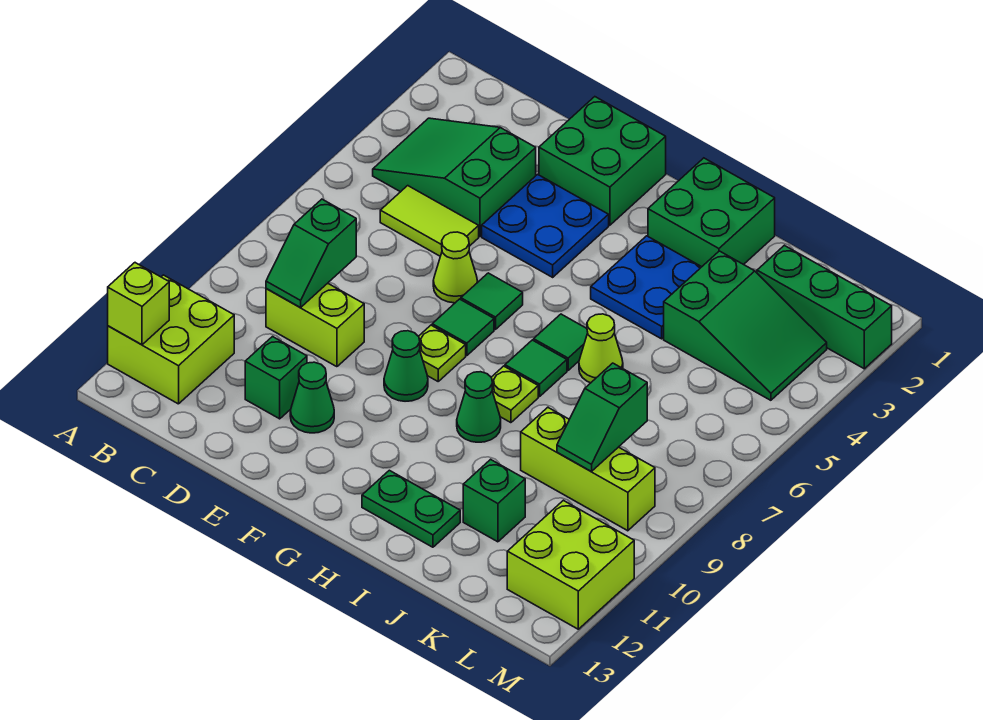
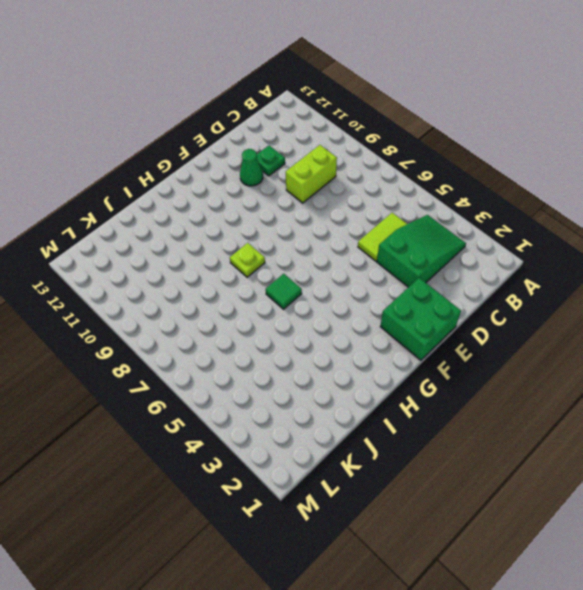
green 1x1 plate [257,146,285,176] -> green 1x1 brick [245,337,307,419]
none -> lime 2x2 brick [108,275,234,404]
none -> blue 2x2 plate [482,174,609,277]
none -> lime 1x1 cone [433,232,477,303]

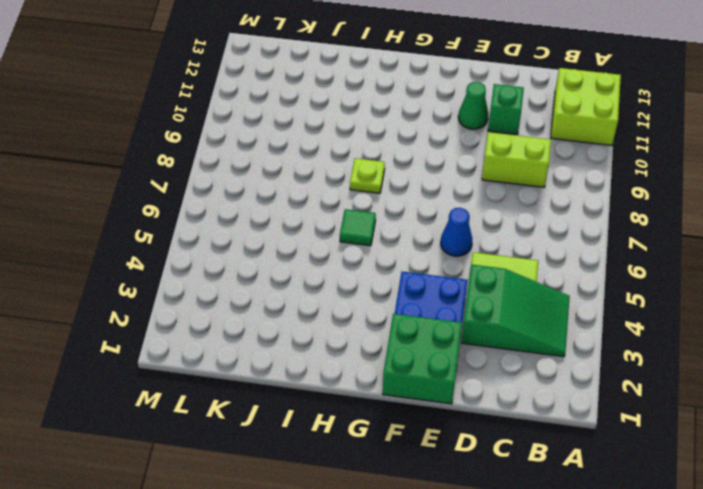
blue 1x1 cone [441,208,472,256] -> lime 1x1 cone [433,232,477,303]
none -> green 1x1 tile [461,273,523,330]
none -> green 1x1 tile [432,299,494,356]
none -> lime 1x1 plate [419,325,466,381]

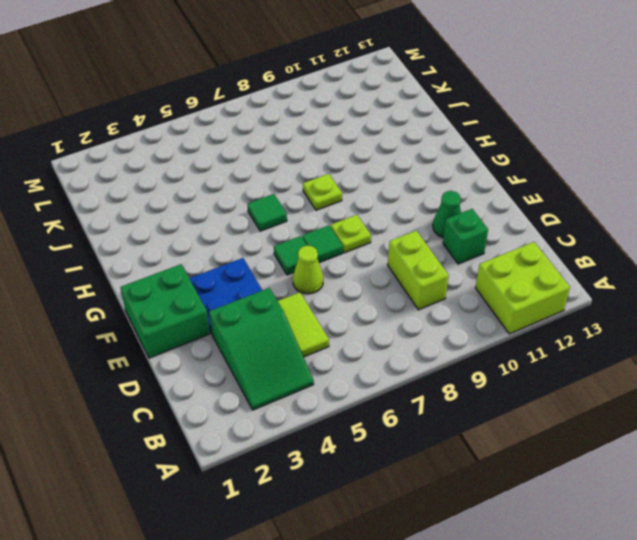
none -> green 1x1 cone [384,331,428,401]
none -> green 2x2 brick [648,158,775,267]
none -> blue 2x2 plate [591,236,701,339]

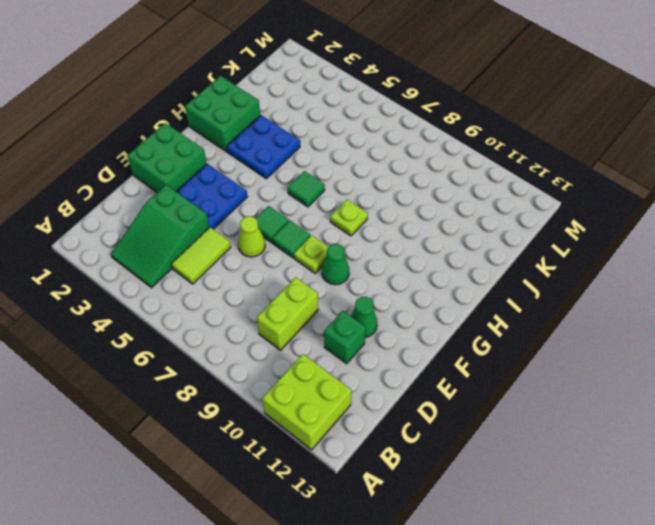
none -> green 1x1 tile [505,340,567,397]
none -> green 1x1 cone [457,372,501,442]
none -> green 1x2 plate [362,470,460,547]

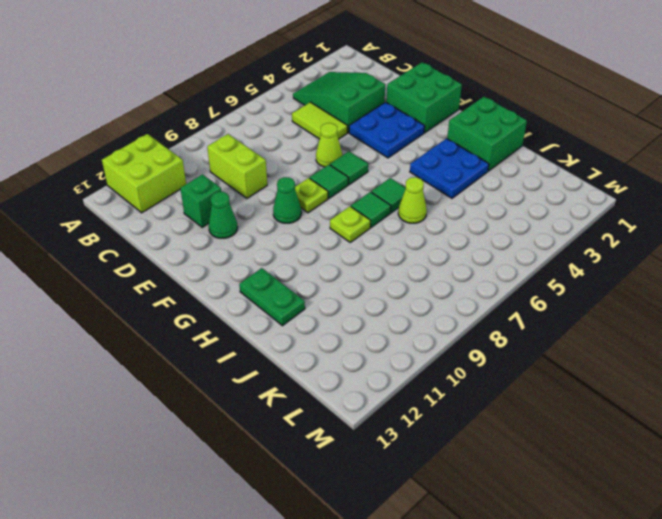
none -> green 1x1 cone [457,372,501,442]
none -> green 2x3 slope [664,251,827,400]
none -> lime 1x3 brick [521,407,655,531]

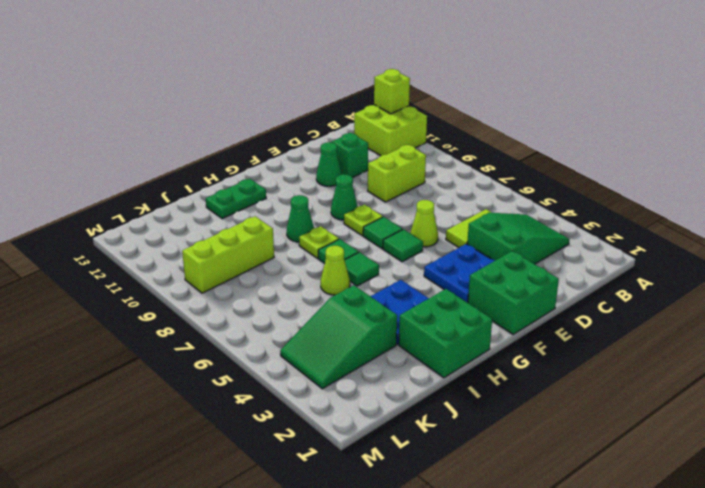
none -> green 1x1 brick [463,459,525,542]
none -> green 1x3 brick [757,245,892,369]
none -> lime 2x2 brick [507,500,634,629]

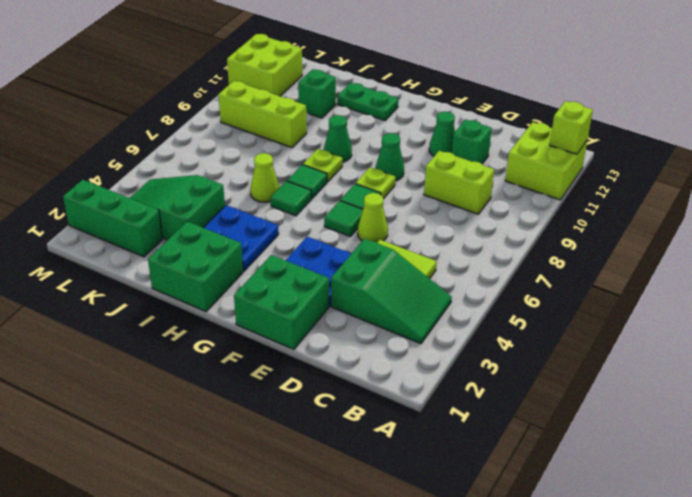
none -> green 1x2 slope [266,199,356,307]
none -> green 1x2 slope [557,363,647,471]

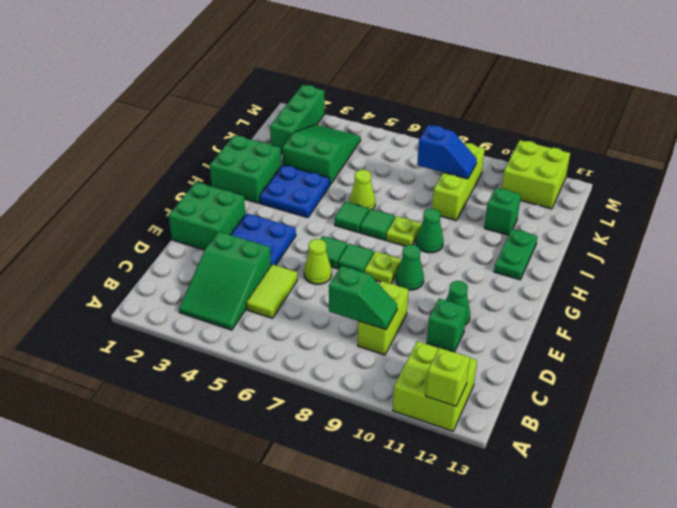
blue 1x2 slope [417,125,477,179] -> green 1x2 slope [557,363,647,471]

